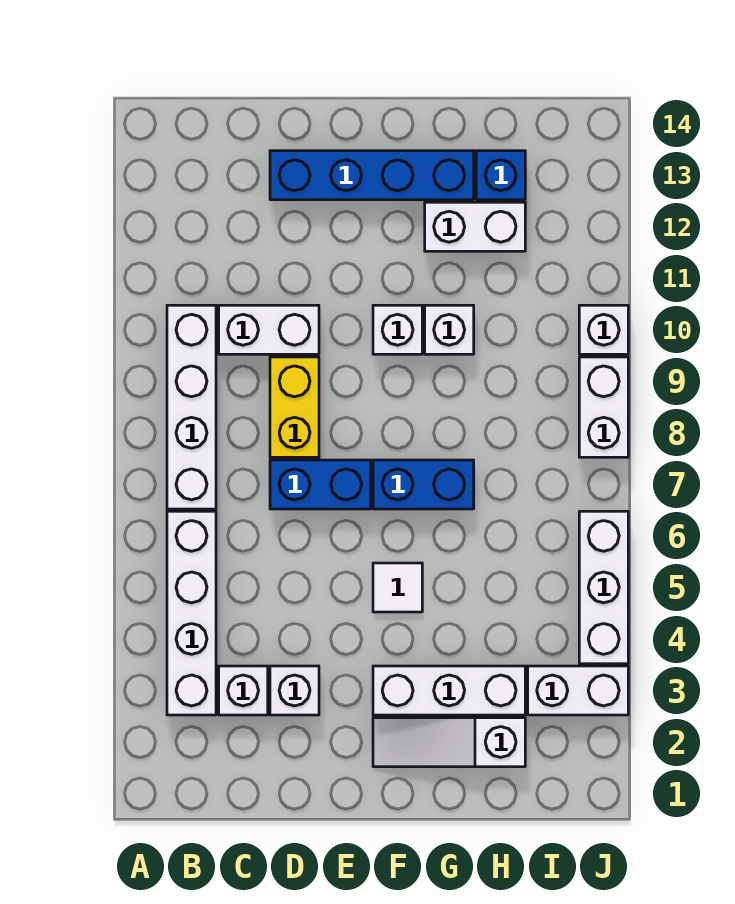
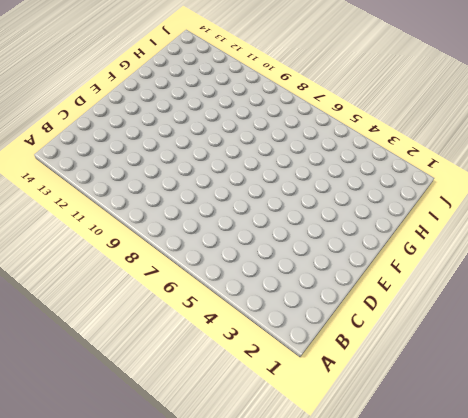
none -> white 1x4 brick [167,511,216,715]
none -> white 1x4 brick [167,305,216,509]
none -> white 1x1 brick [219,666,268,715]

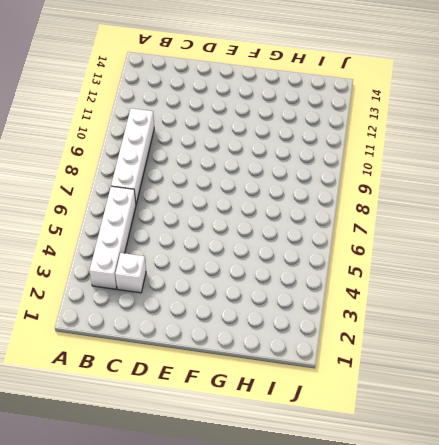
none -> white 1x2 brick [219,305,319,354]
none -> white 1x1 brick [270,666,319,715]
none -> blue 1x2 brick [270,460,371,509]

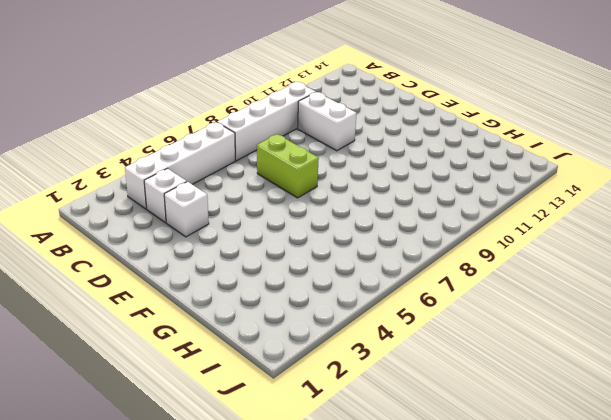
lime 1x2 brick [257,134,319,198] -> blue 1x2 brick [270,460,371,509]
none -> yellow 1x2 brick [270,357,319,457]
none -> blue 1x4 brick [270,151,474,200]
none -> white 1x3 slope [373,718,525,767]

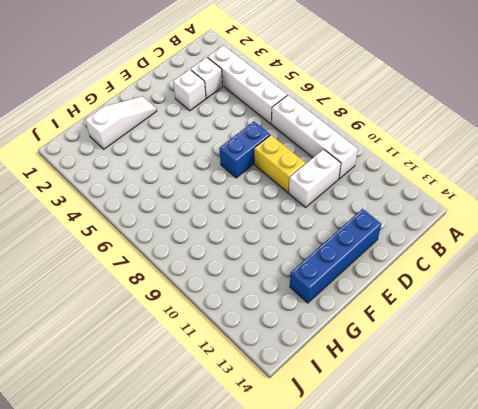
none -> white 1x3 brick [373,666,525,715]
none -> white 1x1 tile [373,563,422,612]
none -> blue 1x2 brick [373,460,474,509]

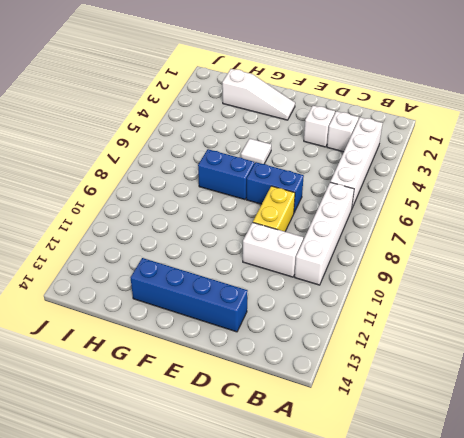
none -> white 1x3 brick [373,666,525,715]
none -> white 1x1 brick [373,305,422,354]
none -> white 1x1 brick [425,305,474,354]

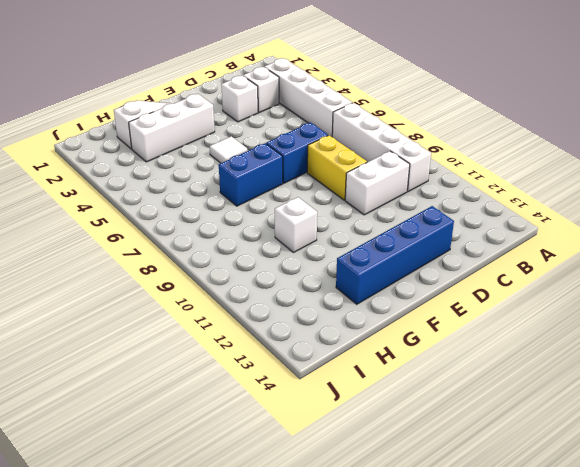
none -> white 1x1 brick [373,305,422,354]
none -> white 1x2 brick [425,202,525,251]
none -> blue 1x1 brick [476,151,525,200]

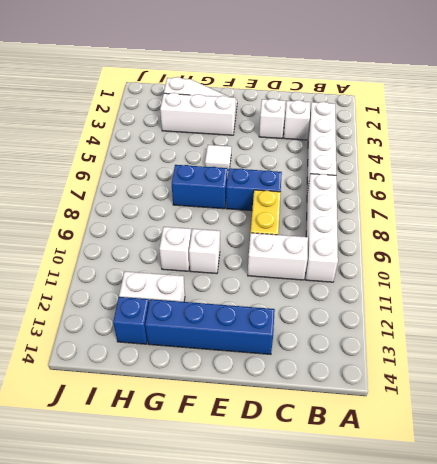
none -> white 1x2 brick [528,666,628,715]
none -> white 1x3 brick [579,511,628,664]
none -> white 1x2 brick [579,357,628,457]

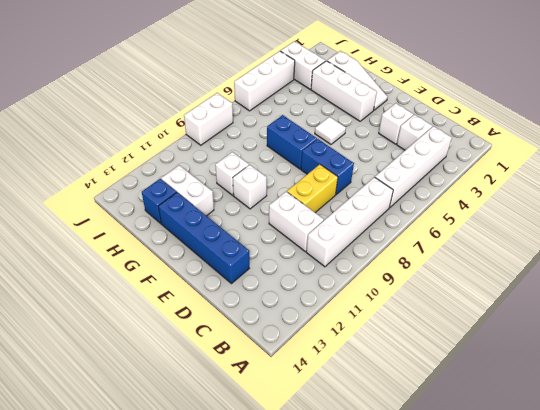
none -> white 1x1 brick [579,305,628,354]

